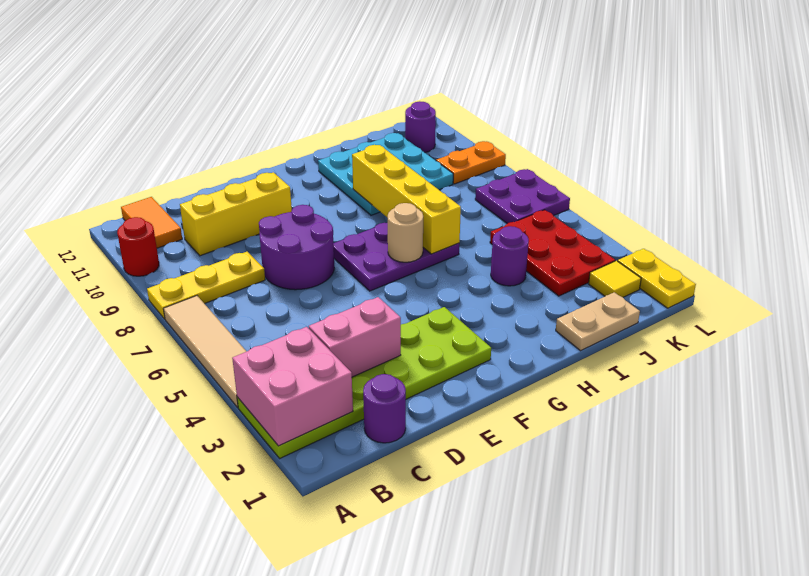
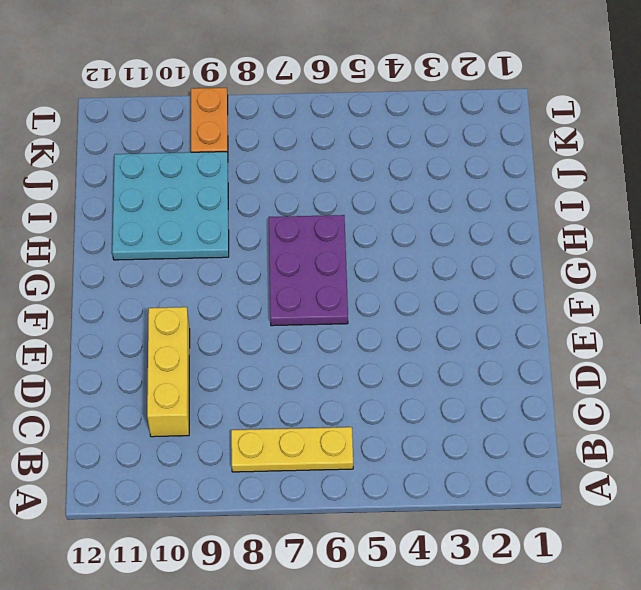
yellow 1x3 plate [231,427,353,472] -> yellow 1x3 plate turned to [147,252,265,319]
none -> lime 2x6 plate [237,307,491,458]
none -> tan 1x4 tile [163,296,247,408]
none -> red 1x1 round brick [117,217,159,276]

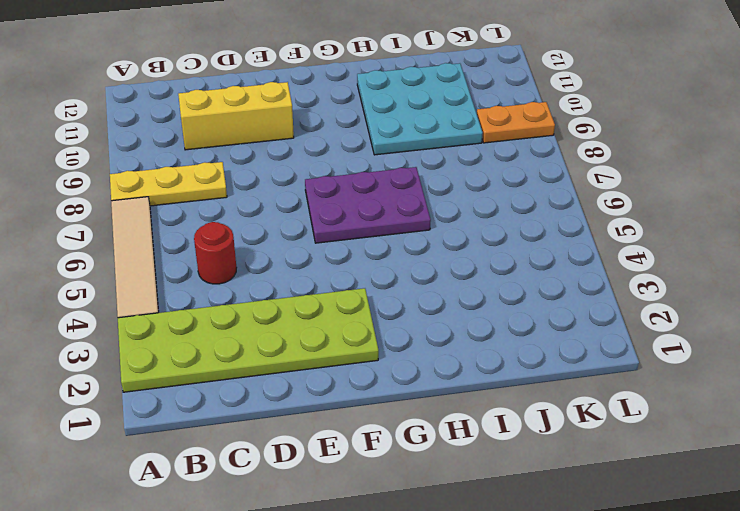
red 1x1 round brick [194,222,237,284] -> red 1x1 round brick moved to [117,217,159,276]
none -> orange 1x2 tile [121,197,182,248]
none -> purple 1x1 round brick [363,374,406,443]
none -> purple 2x2 round brick [259,205,334,290]

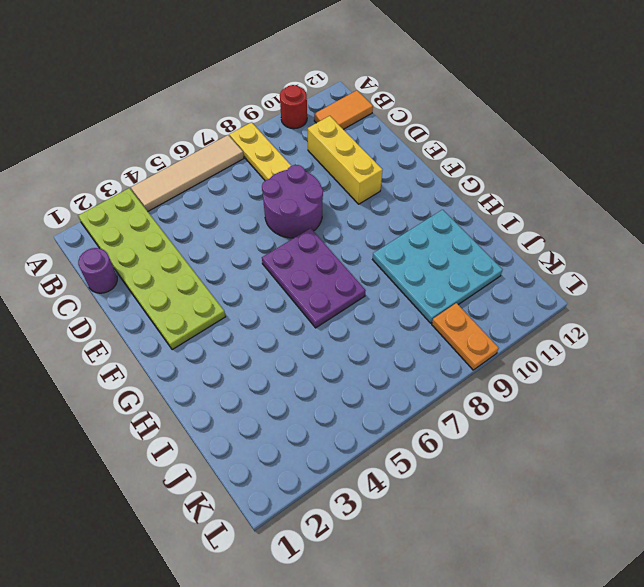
none -> tan 1x2 plate [556,292,640,351]
none -> purple 1x1 round brick [491,226,529,286]
none -> red 2x3 plate [490,210,615,296]

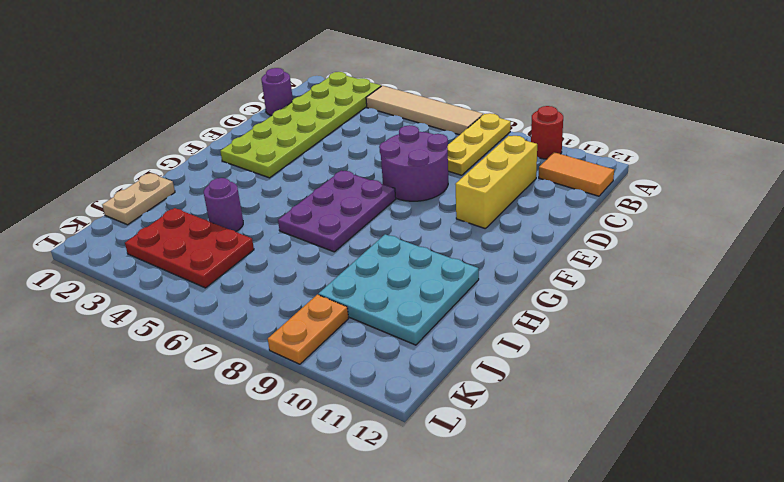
none -> yellow 1x1 tile [589,261,641,297]
none -> purple 2x2 plate [475,169,570,224]
none -> purple 1x1 round brick [405,101,436,152]

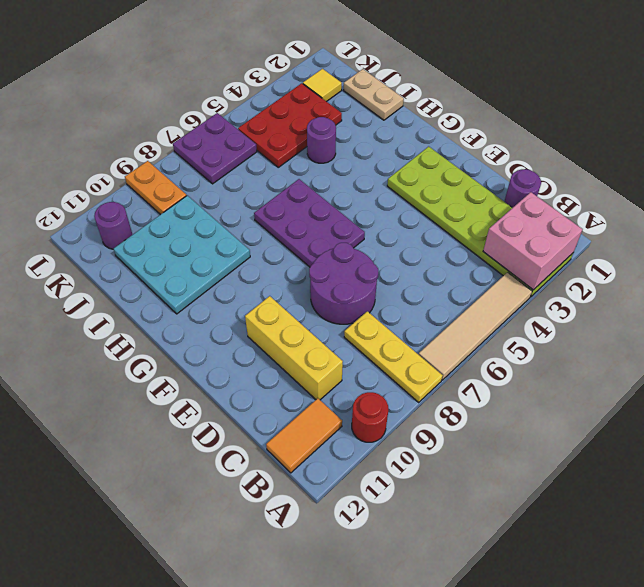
none -> yellow 1x2 plate [618,249,696,308]
none -> pink 1x2 brick [309,297,401,377]
none -> tan 1x1 round brick [388,203,423,262]

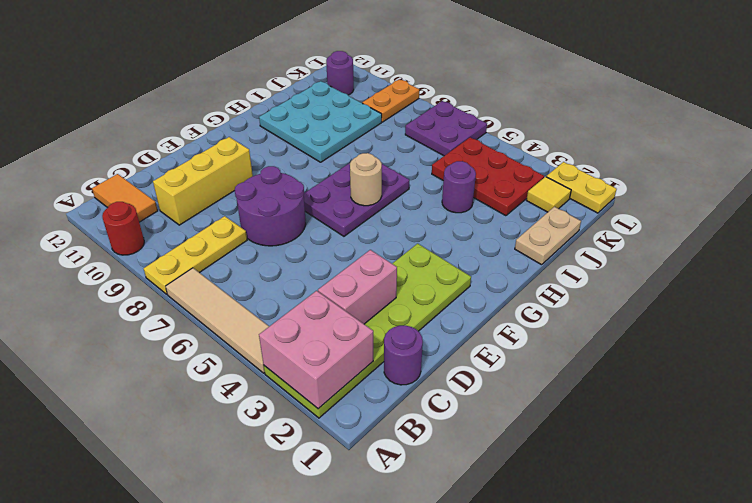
none -> yellow 1x4 brick [352,145,461,254]

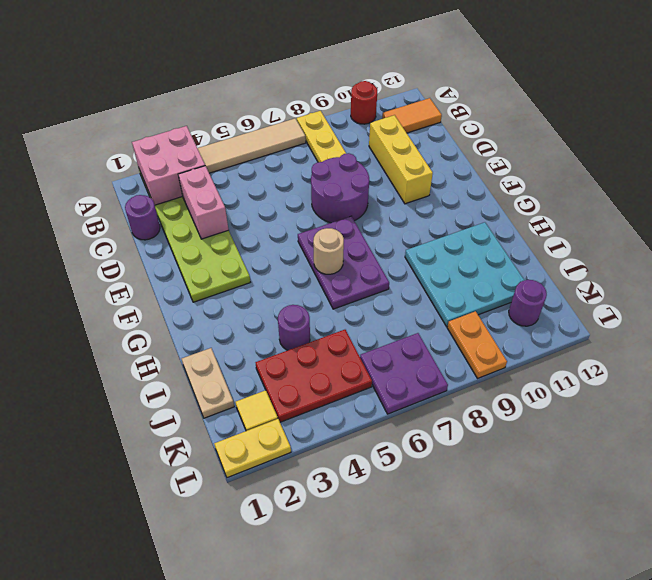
none -> yellow 1x4 brick [352,145,461,254]

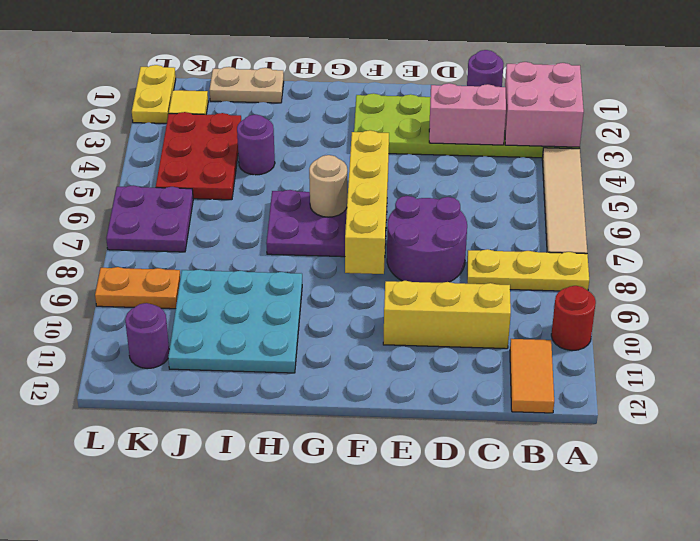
yellow 1x4 brick [345,130,389,274] -> yellow 1x4 brick moved to [352,145,461,254]

